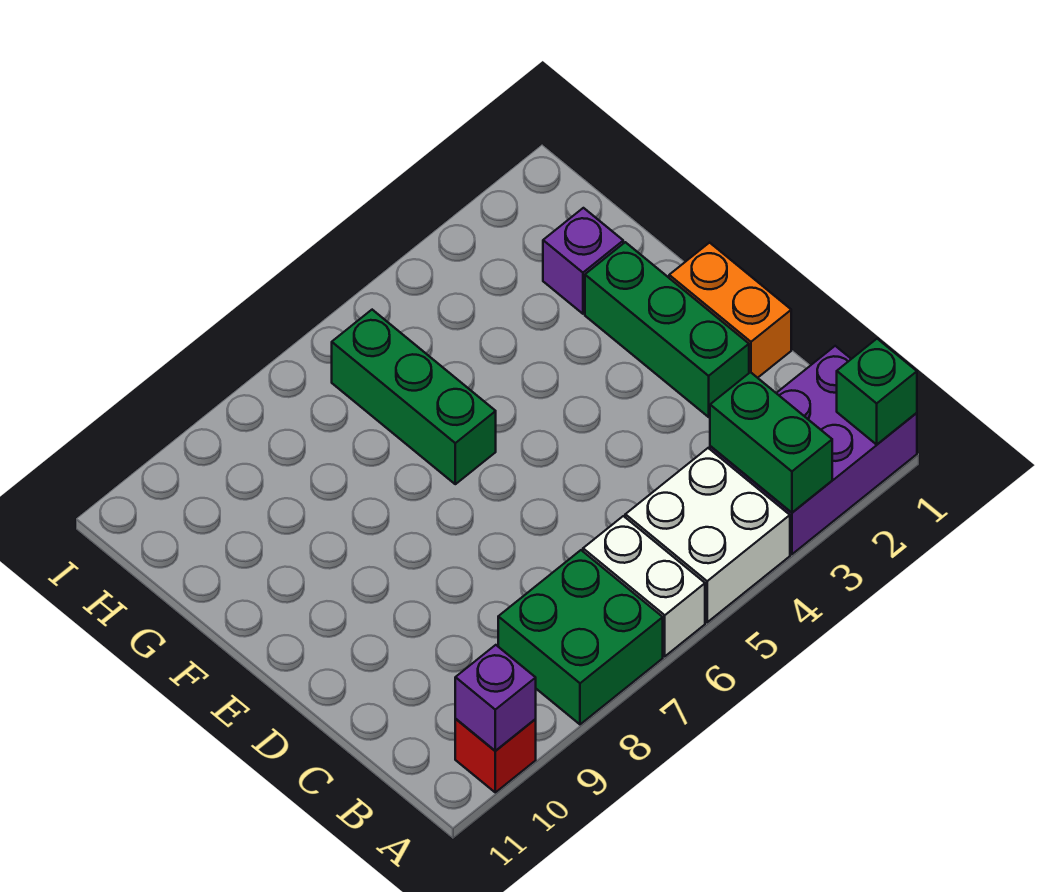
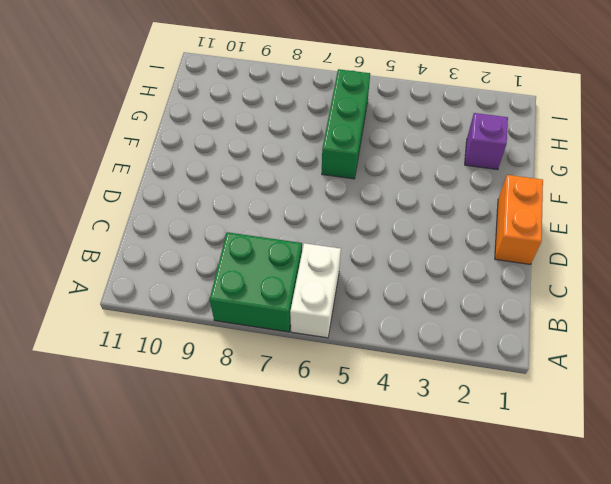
none -> purple 2x3 brick [710,346,917,554]
none -> white 2x2 brick [625,448,790,622]
none -> red 1x1 brick [455,719,536,792]

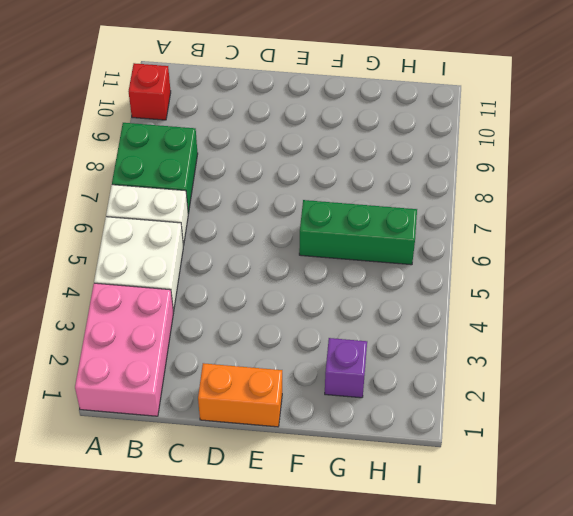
pink 2x3 brick [75,283,174,416] -> purple 2x3 brick [710,346,917,554]
none -> green 1x3 brick [585,242,749,417]
none -> green 1x1 brick [837,339,917,444]
none -> green 1x2 brick [710,372,832,513]

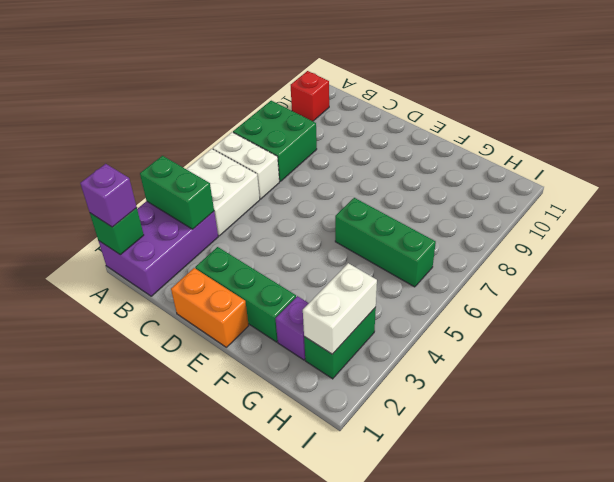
purple 1x1 brick [80,164,137,227] -> purple 1x1 brick moved to [455,645,536,751]
green 1x2 brick [304,307,376,379] -> none
white 1x2 brick [303,263,377,354] -> none

